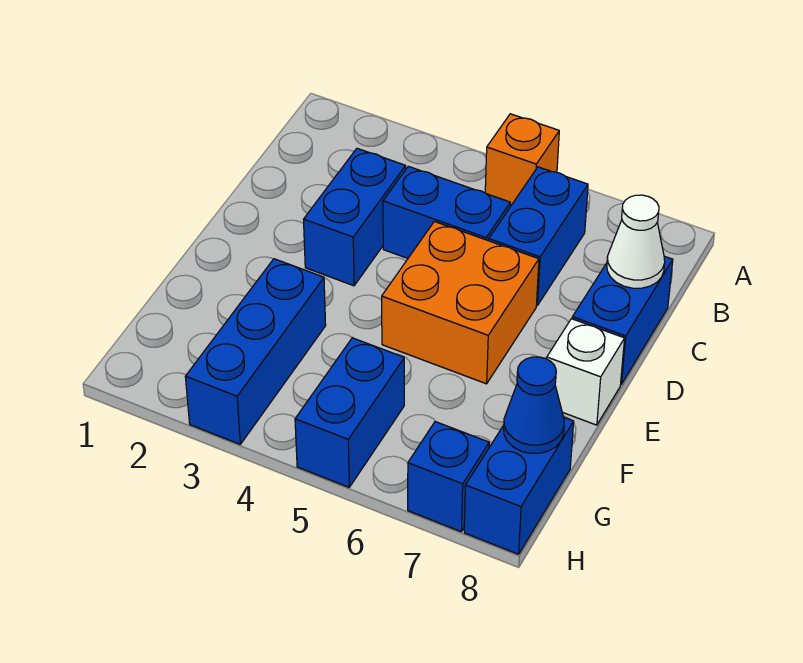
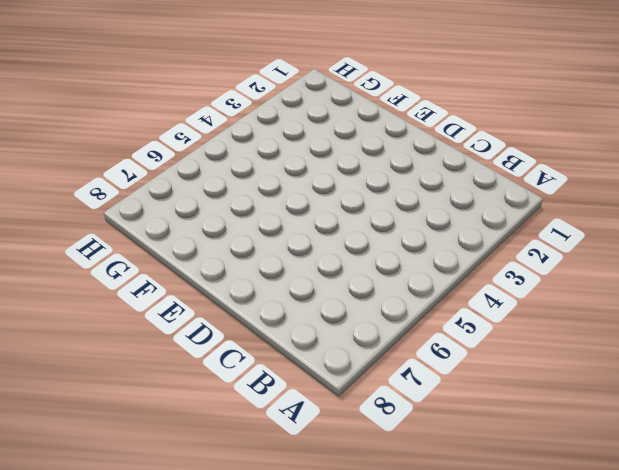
none -> orange 1x1 brick [485,114,559,205]
none -> blue 1x2 brick [489,167,588,306]
none -> blue 1x2 brick [304,148,406,286]

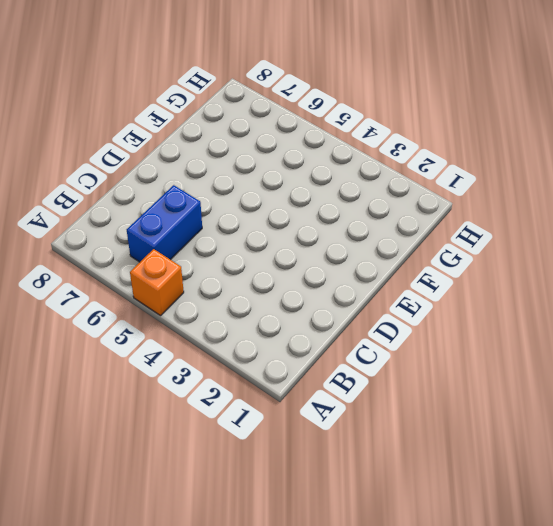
none -> blue 1x2 brick [304,148,406,286]
none -> blue 1x2 brick [383,166,510,258]
none -> blue 1x2 brick [572,256,673,384]

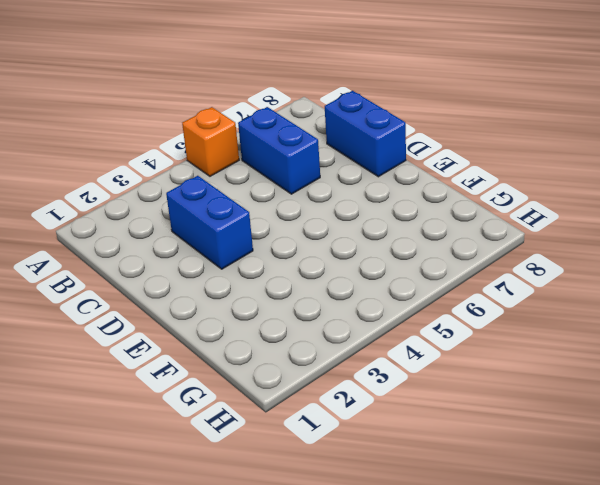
none -> blue 1x2 brick [383,166,510,258]
none -> orange 2x2 brick [382,222,539,384]
none -> white 1x1 brick [547,319,625,425]

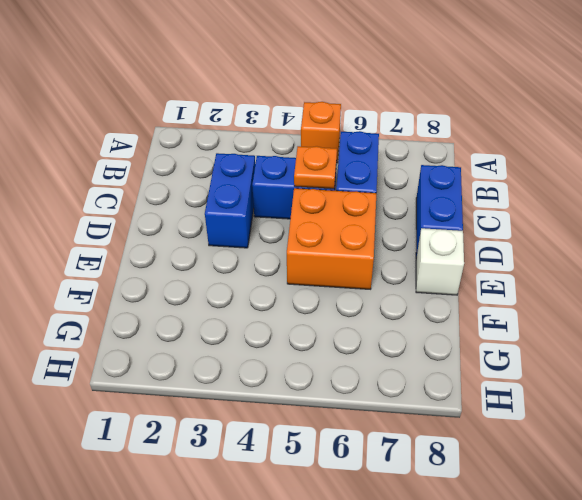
orange 1x1 plate [294,146,337,189] -> none
none -> blue 1x3 brick [185,259,326,444]
none -> blue 1x2 brick [295,338,404,487]
none -> blue 1x2 brick [464,418,574,554]

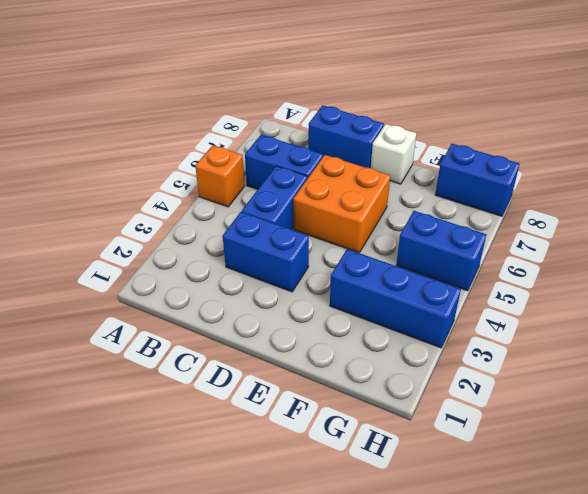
none -> blue 1x1 brick [408,422,489,531]
none -> white 1x1 cone [607,195,665,288]
none -> blue 1x1 cone [504,357,564,453]

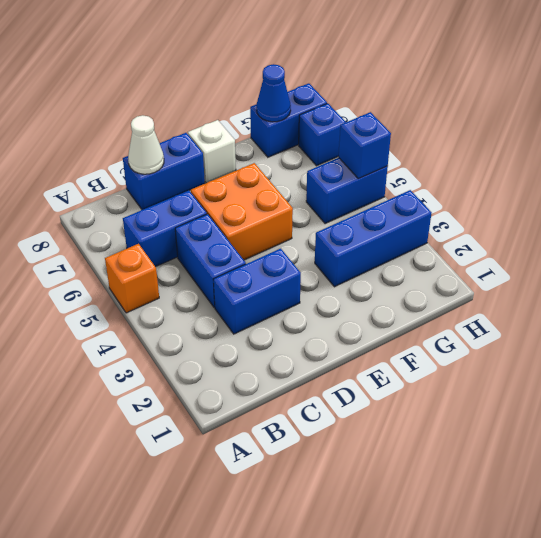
blue 1x1 brick [339,112,391,179] -> none

